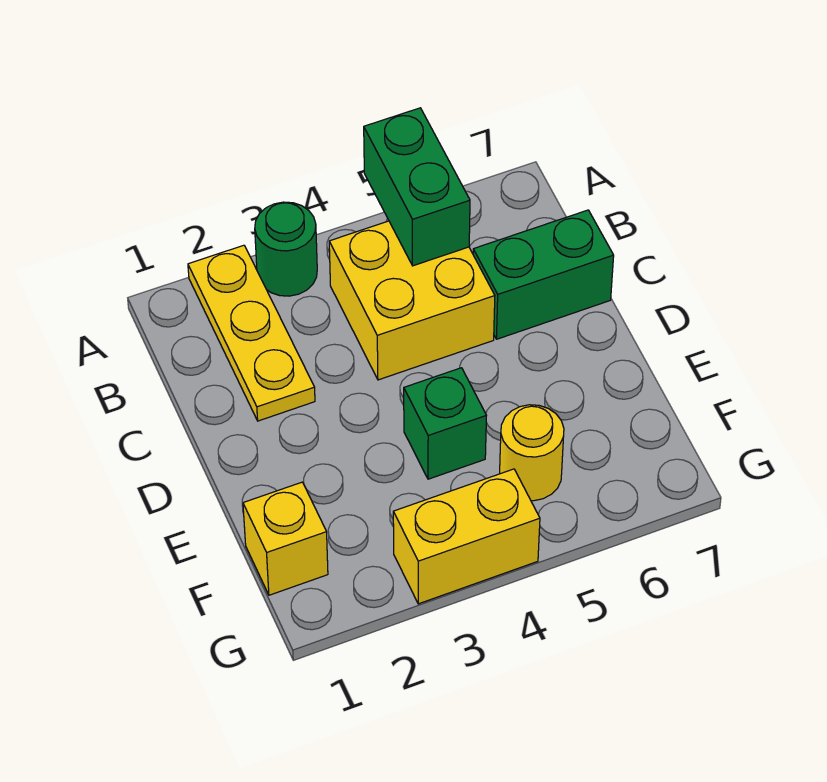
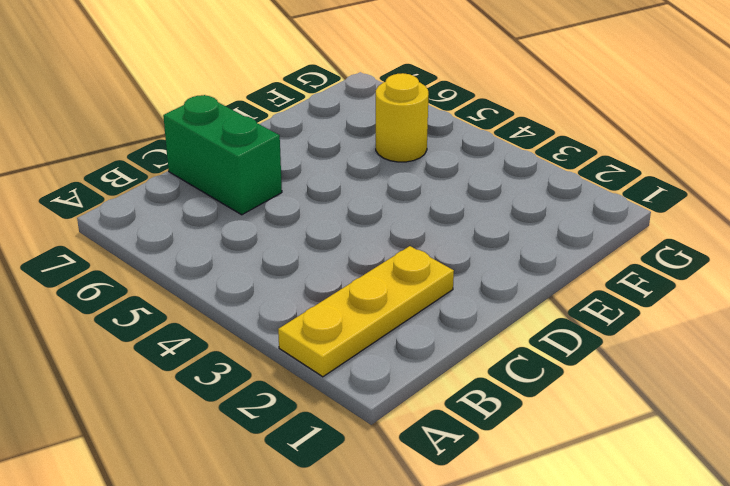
none -> green 1x1 round brick [255,202,317,296]
none -> yellow 2x2 brick [329,221,495,380]

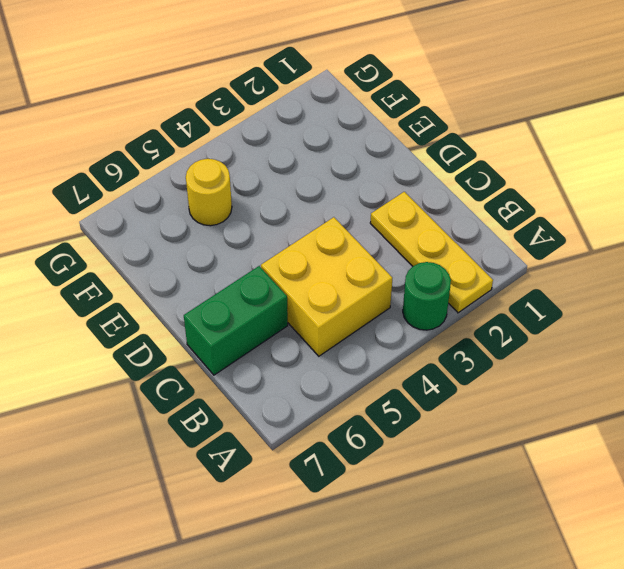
none -> green 1x1 brick [404,368,487,479]
none -> yellow 1x1 brick [243,482,328,595]

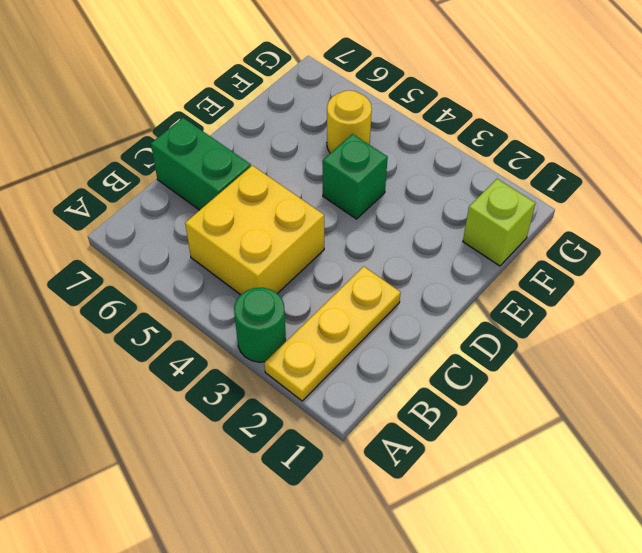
lime 1x1 brick [463,179,535,266] -> yellow 1x1 brick [243,482,328,595]
none -> yellow 1x2 brick [393,469,540,604]
none -> green 1x2 brick [364,108,470,266]

